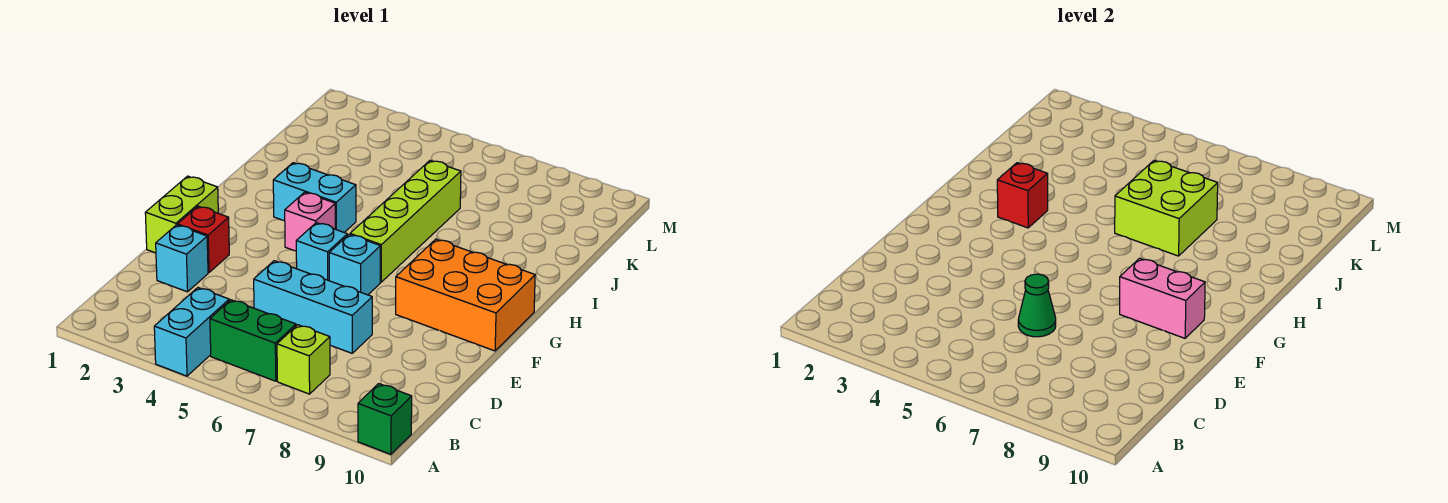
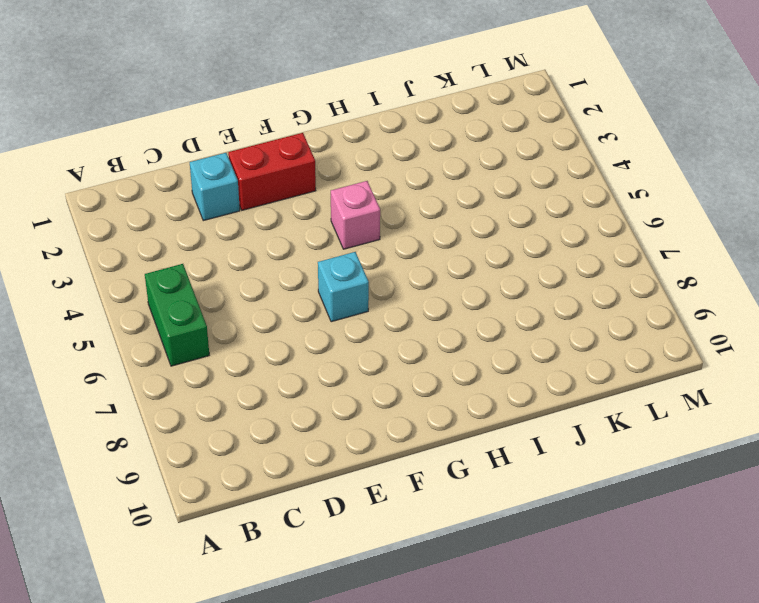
red 1x2 brick [228,133,316,210] -> red 1x1 brick [177,206,229,273]
none -> cyan 1x2 brick [154,288,229,376]
none -> green 1x1 brick [358,384,412,454]
none -> lime 1x1 brick [277,325,330,394]

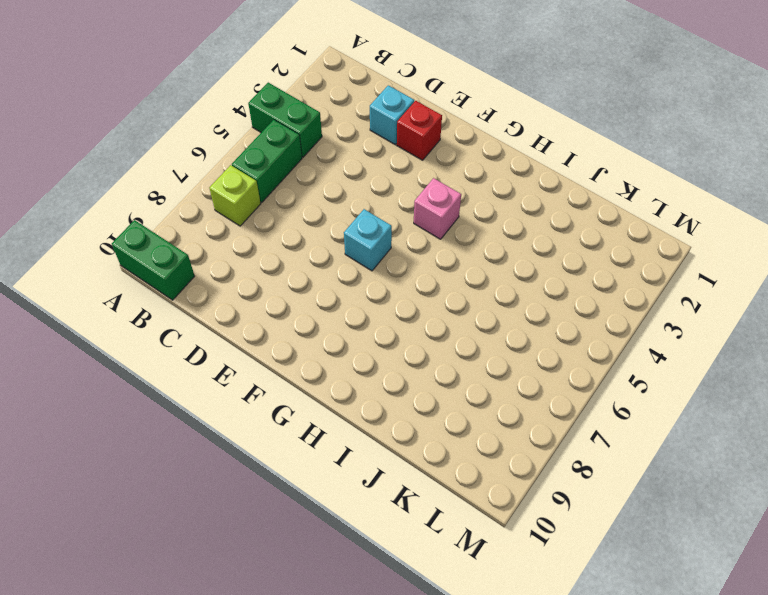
green 1x2 brick [248,83,322,157] -> cyan 1x2 brick [154,288,229,376]
green 1x2 brick [112,220,195,300] -> green 1x1 brick [358,384,412,454]
none -> cyan 1x3 brick [254,261,372,353]
none -> lime 1x2 brick [145,176,218,253]
none -> cyan 1x1 brick [296,223,347,281]

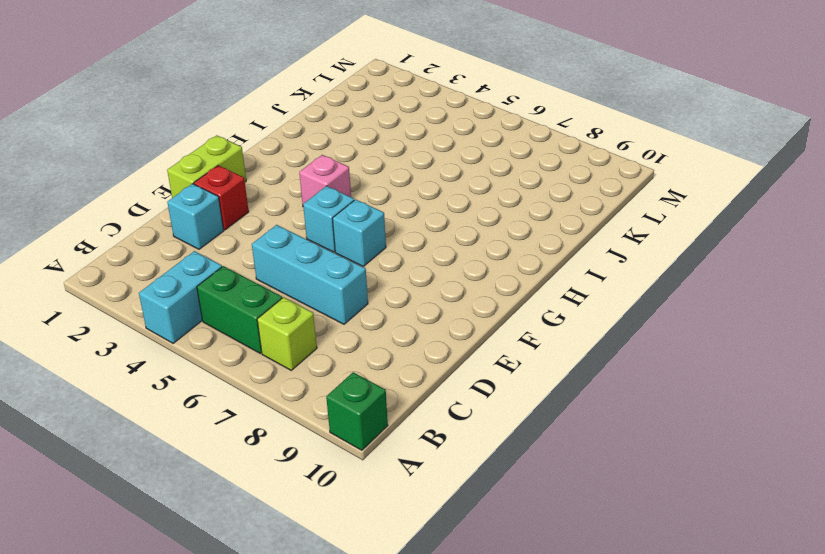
none -> orange 2x3 brick [396,239,535,351]
none -> lime 1x4 brick [350,160,461,282]
none -> cyan 1x2 brick [273,163,356,232]

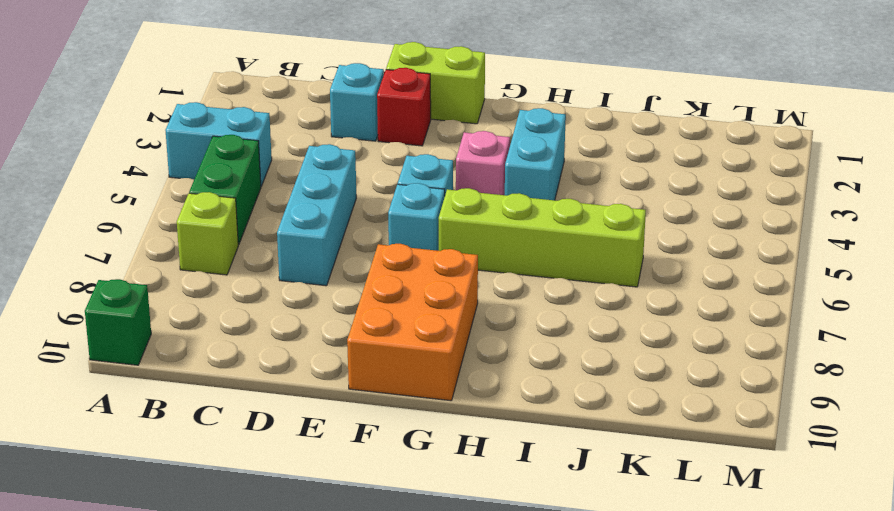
none -> green 1x1 cone [1018,274,1056,337]
none -> pink 1x2 brick [1120,258,1205,338]
none -> red 1x1 brick [997,163,1048,228]

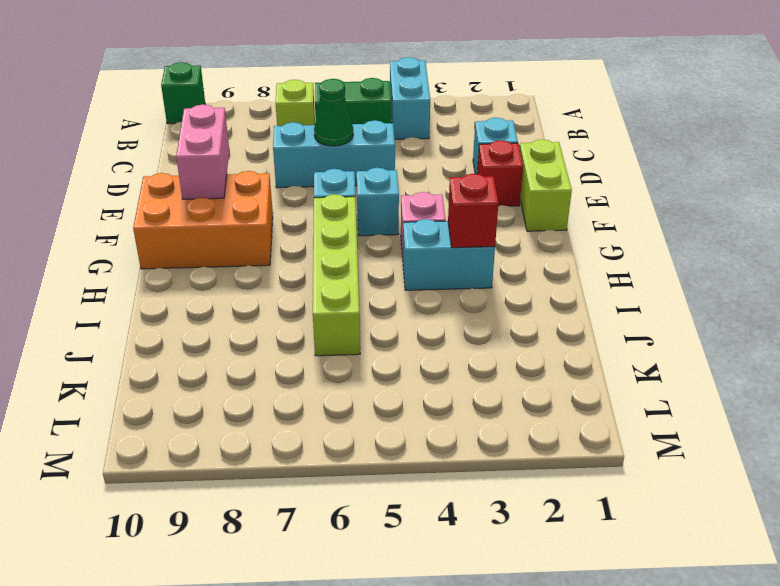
pink 1x2 brick [176,104,229,199] -> pink 1x2 brick turned to [1120,258,1205,338]
none -> lime 2x2 brick [1115,160,1218,256]

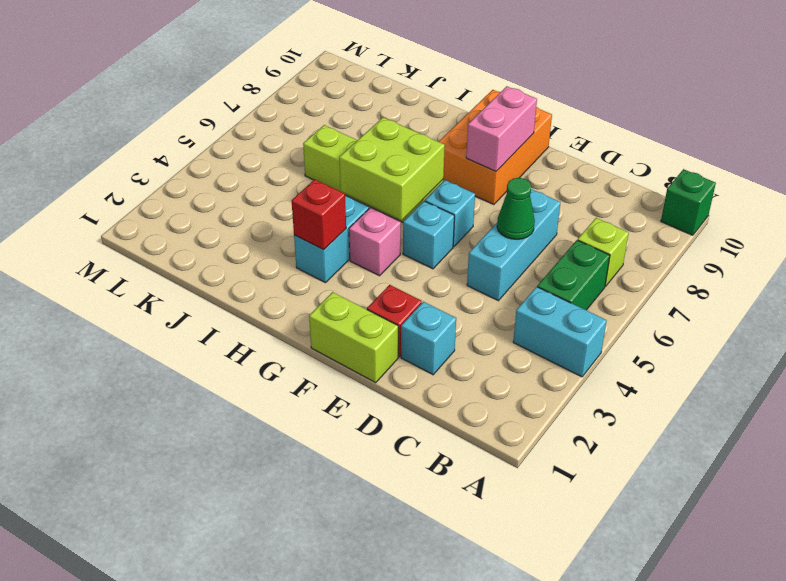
lime 2x2 brick [339,117,445,220] -> lime 2x2 brick moved to [1115,160,1218,256]

